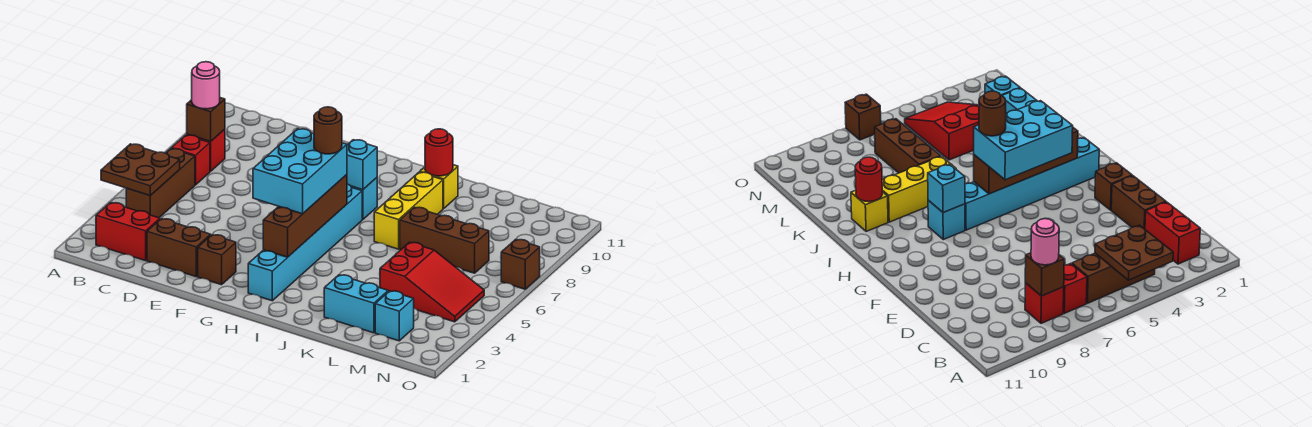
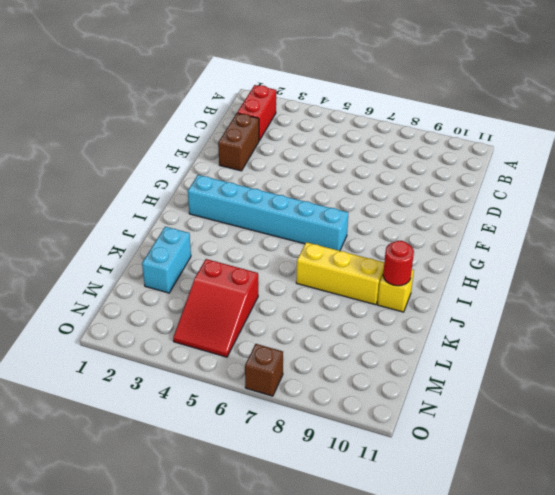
none -> brown 1x3 brick [126,149,195,218]
none -> red 1x1 brick [171,135,210,185]
none -> red 1x1 brick [187,129,225,171]

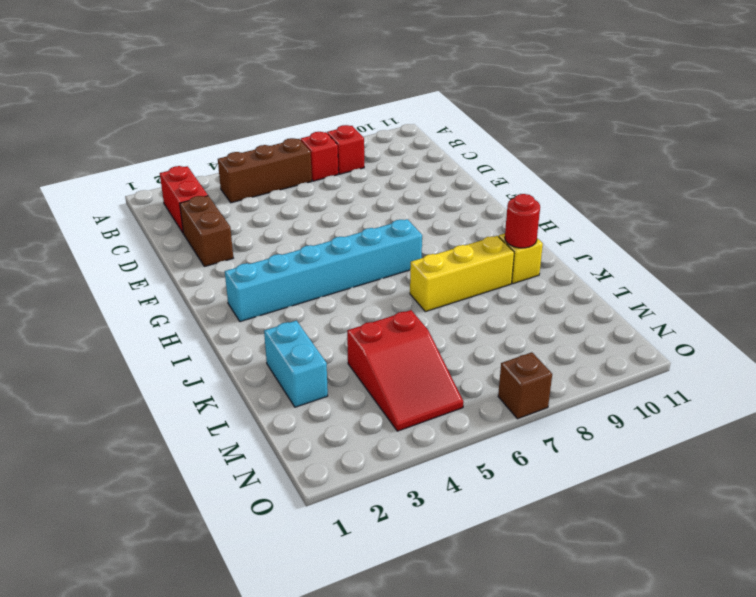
none -> brown 1x1 brick [198,235,236,285]
none -> cyan 1x1 brick [351,178,377,220]
none -> brown 1x3 brick [400,207,489,273]

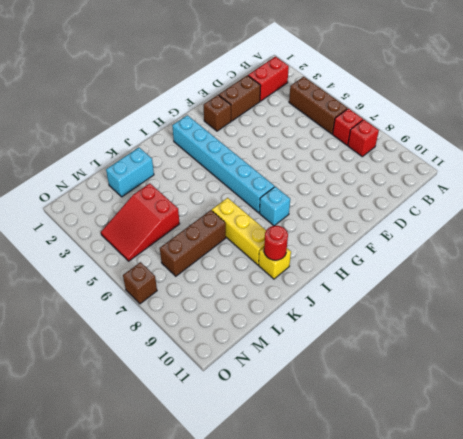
none -> cyan 1x1 brick [375,291,414,341]
none -> brown 2x2 plate [101,144,180,196]
none -> brown 1x1 brick [187,98,225,142]

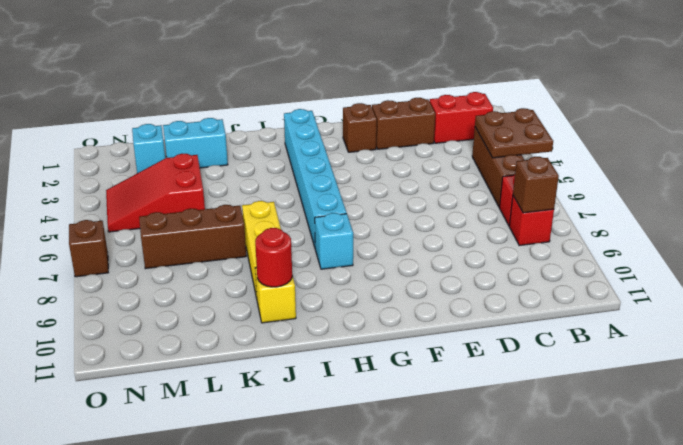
none -> brown 1x4 brick [263,175,347,257]
none -> cyan 1x1 brick [347,140,377,190]
none -> pink 1x1 round brick [192,62,220,109]

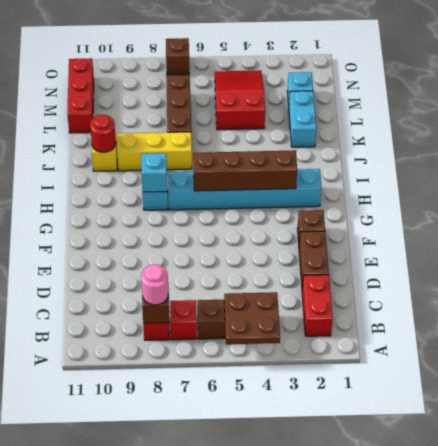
red 1x3 brick [67,58,94,133] -> none
none -> cyan 2x3 brick [253,129,347,214]
none -> brown 1x1 round brick [314,107,342,154]

